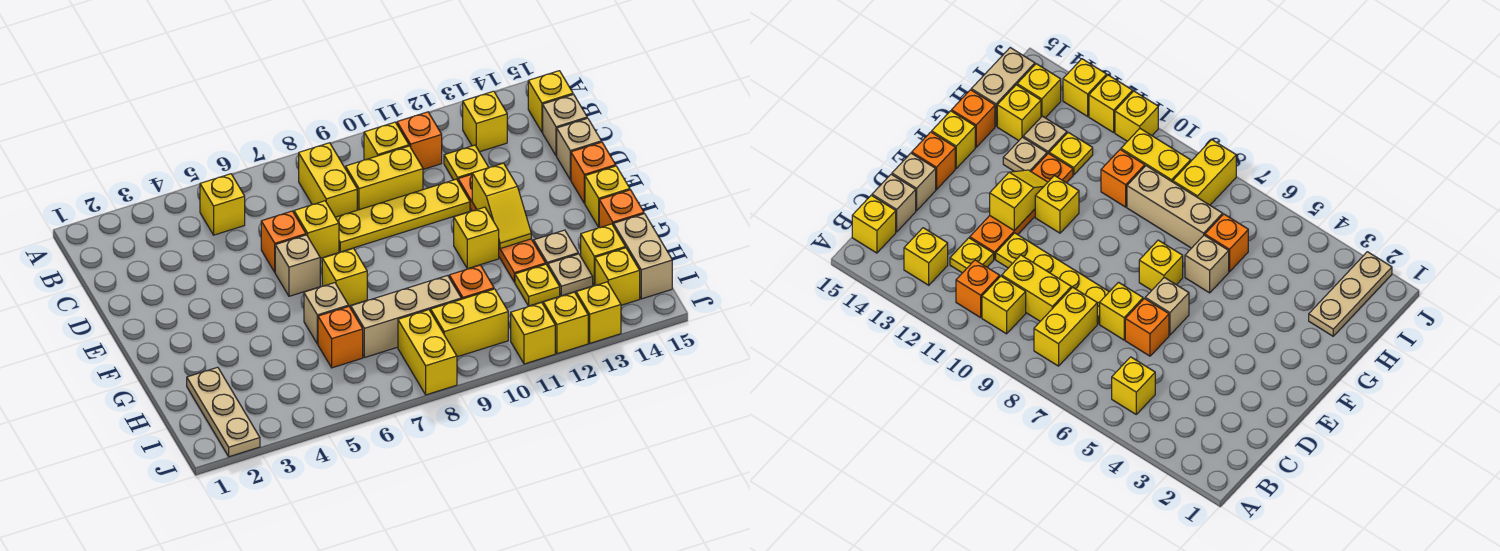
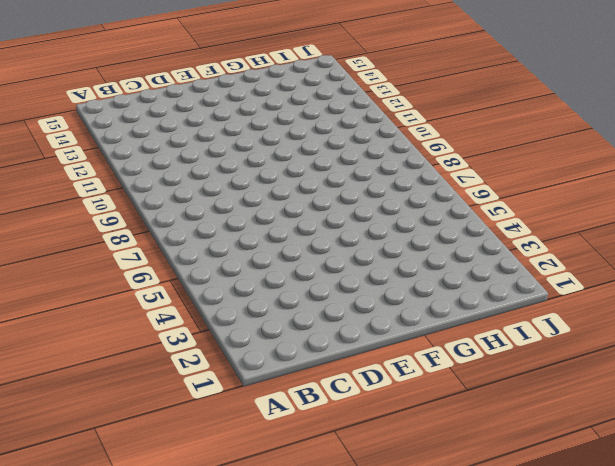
none -> yellow 1x1 brick [200,174,245,235]
none -> yellow 1x2 brick [299,143,357,217]
none -> yellow 1x1 brick [364,122,409,160]
none -> orange 1x1 brick [397,112,442,169]

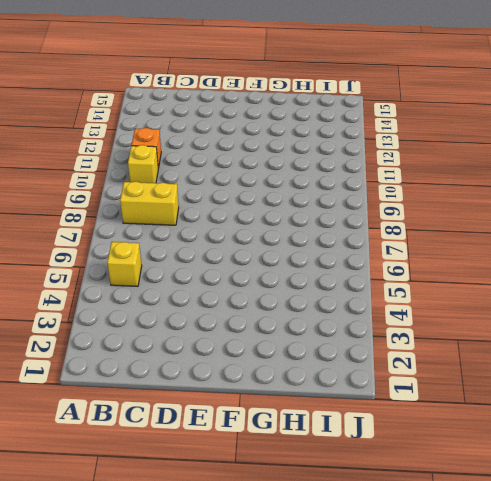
none -> yellow 1x1 brick [463,91,507,152]
none -> yellow 1x1 brick [528,71,573,132]
none -> yellow 1x2 brick [346,146,423,210]
none -> yellow 1x1 plate [444,145,489,180]

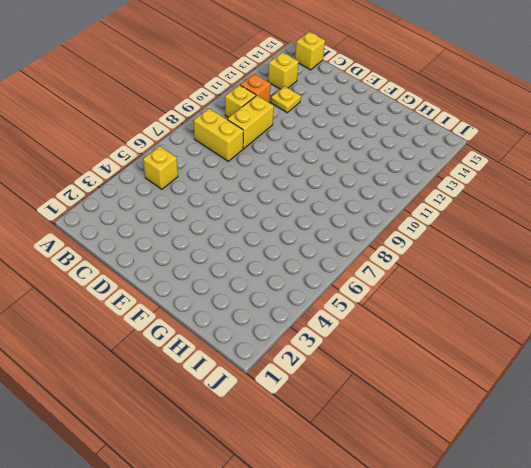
none -> tan 1x1 brick [543,94,587,156]
none -> orange 1x1 brick [261,211,306,272]
none -> yellow 1x1 brick [294,201,339,258]
none -> yellow 1x4 plate [335,179,470,252]

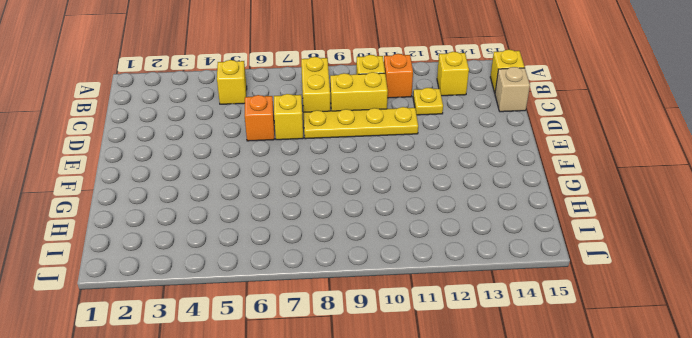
none -> orange 1x4 plate [458,174,546,282]
none -> tan 1x1 brick [557,118,601,180]
none -> tan 1x1 brick [275,235,320,296]
none -> orange 1x1 brick [571,142,616,204]

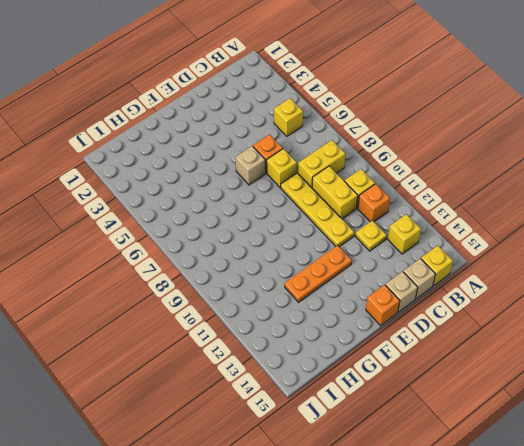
orange 1x3 plate [285,245,352,302] -> orange 1x4 plate [458,174,546,282]
none -> yellow 1x1 brick [322,248,367,306]
none -> yellow 1x1 brick [454,207,499,269]
none -> yellow 1x1 brick [585,166,630,227]
none -> tan 1x1 brick [304,283,349,344]

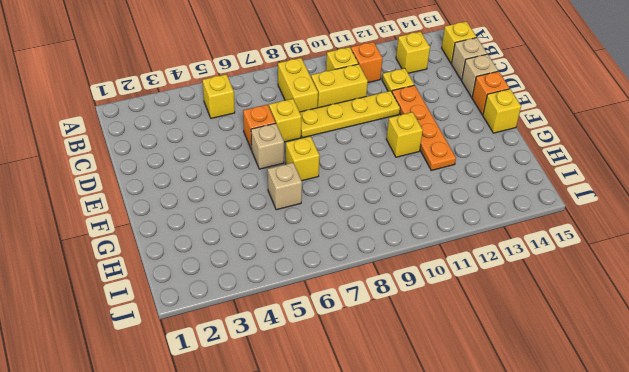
none -> tan 1x1 plate [534,230,578,266]
none -> orange 1x1 brick [599,190,644,228]
none -> tan 1x3 plate [187,367,260,457]
none -> orange 1x1 brick [318,307,363,368]

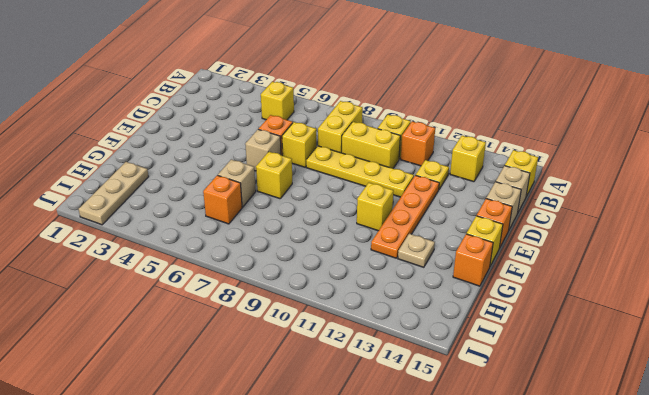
none -> tan 1x3 brick [351,275,461,358]
none -> orange 1x1 brick [449,265,494,299]
none -> yellow 1x1 plate [515,264,560,306]
none -> tan 1x1 plate [548,254,593,296]

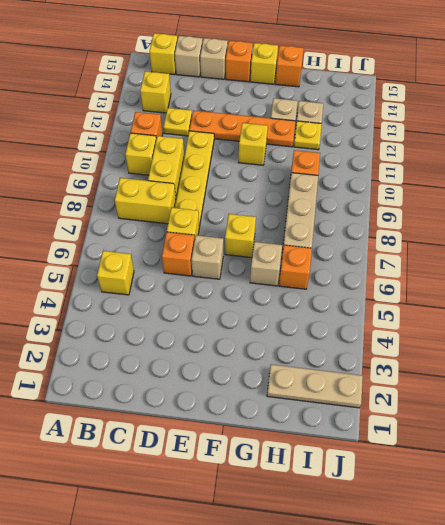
none -> yellow 1x1 brick [581,224,625,285]
none -> tan 1x2 brick [614,214,672,299]
none -> yellow 1x2 brick [398,310,457,395]
none -> yellow 1x2 brick [431,289,508,357]

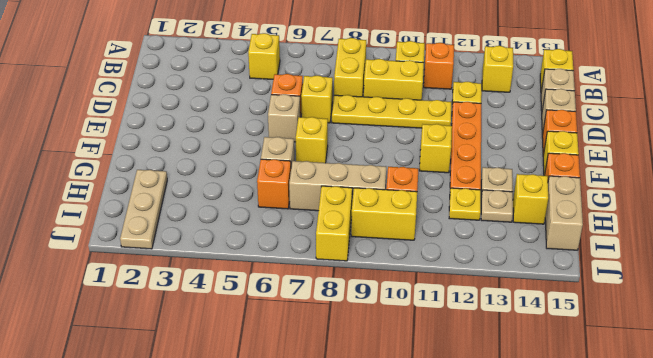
none -> yellow 1x1 brick [595,248,640,305]
none -> yellow 1x1 brick [511,303,555,364]
none -> yellow 1x1 brick [543,292,588,354]
none -> yellow 1x1 brick [576,282,621,343]

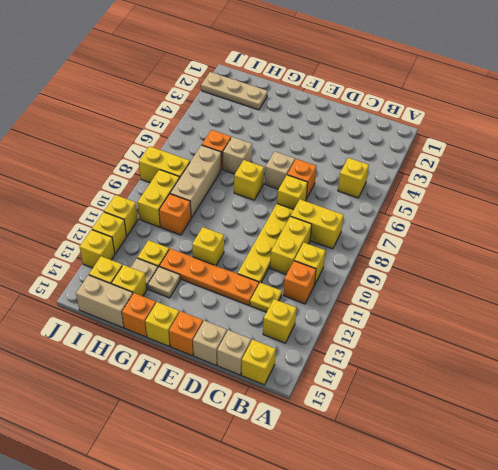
none -> yellow 1x2 slope [472,163,531,249]

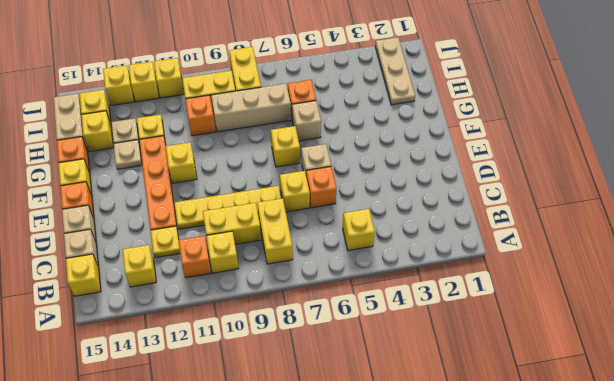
none -> yellow 1x2 slope [472,163,531,249]

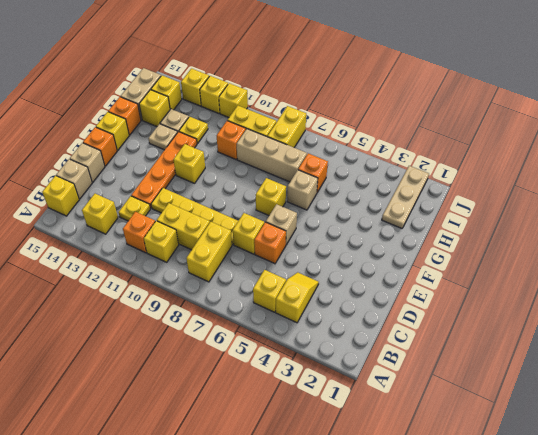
yellow 1x2 slope [276,272,319,323] -> yellow 1x2 slope moved to [472,163,531,249]

